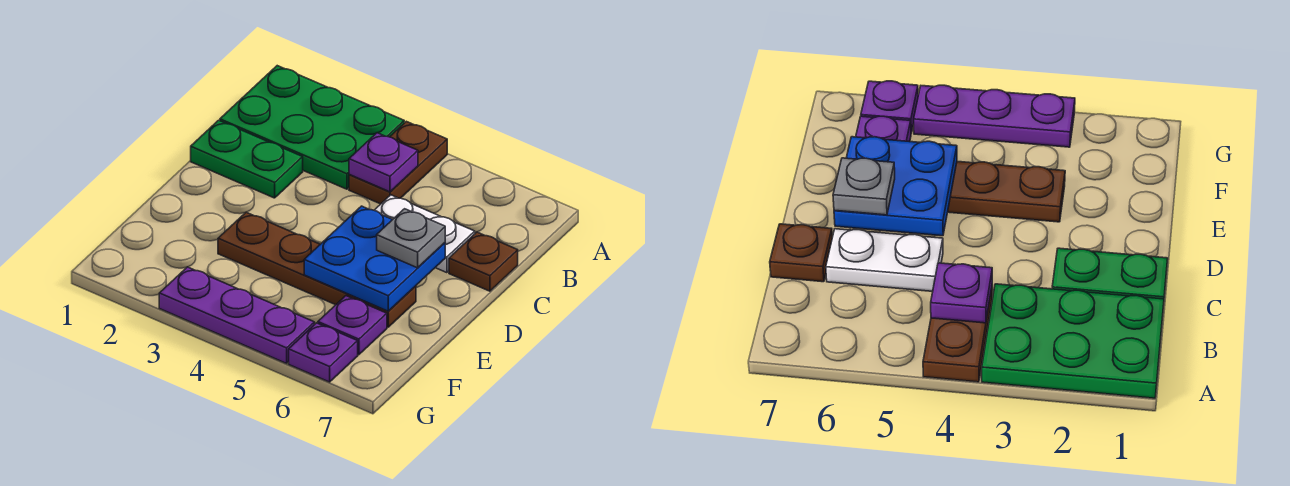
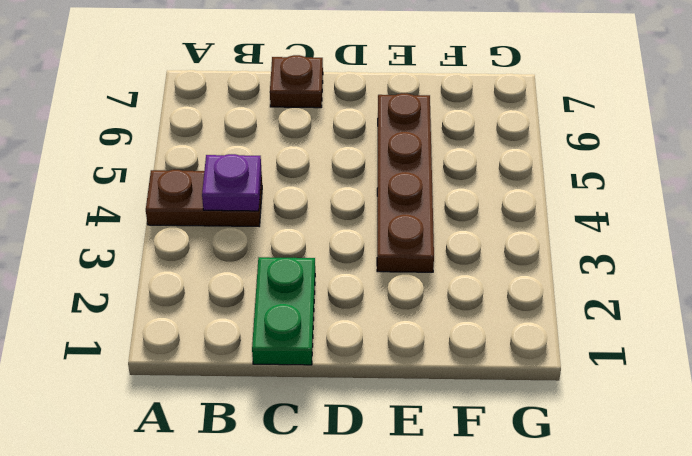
none -> green 2x3 plate [220,66,404,189]
none -> white 1x2 plate [374,195,475,273]
none -> purple 1x1 plate [318,296,387,355]

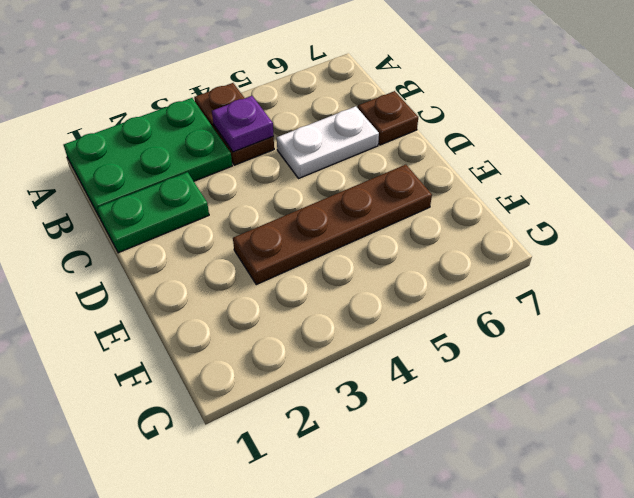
none -> purple 1x1 plate [318,296,387,355]
none -> purple 1x3 plate [159,267,314,363]
none -> purple 1x1 plate [289,323,358,382]

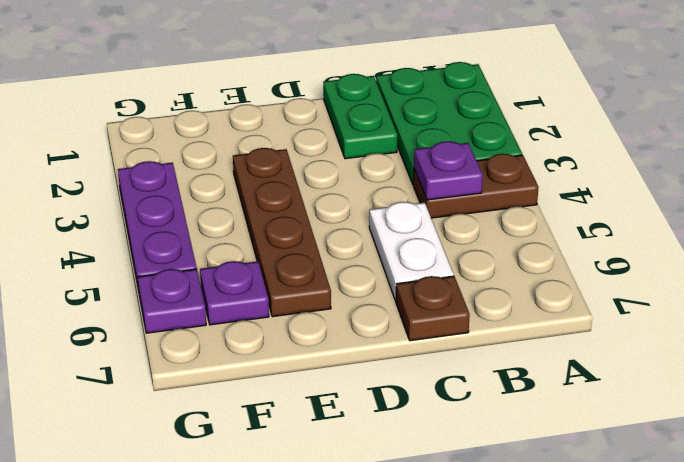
none -> blue 2x2 plate [304,206,445,311]
none -> grey 1x1 plate [377,209,445,268]

